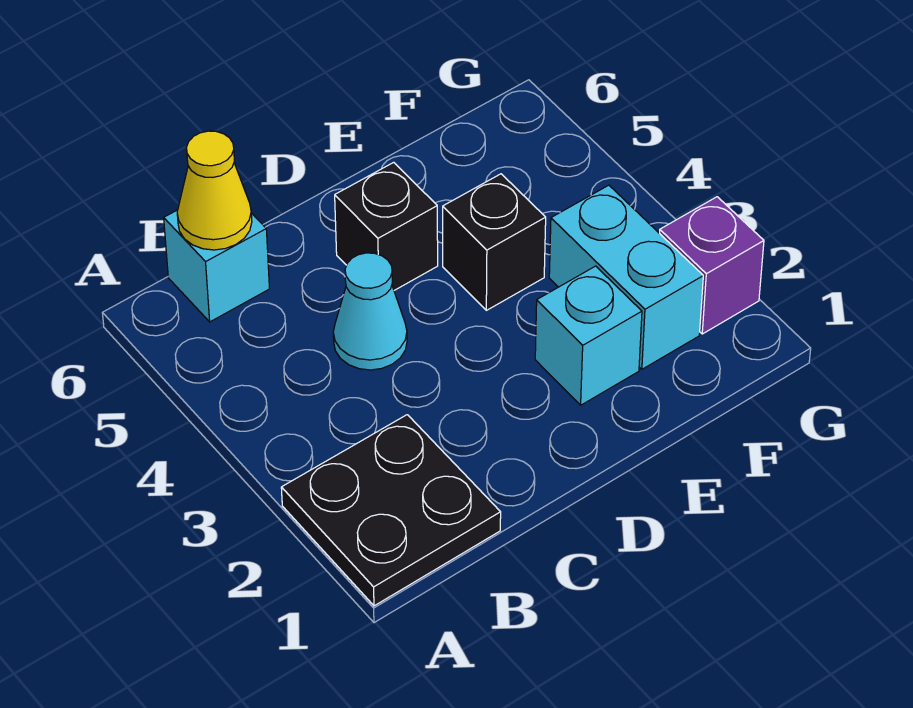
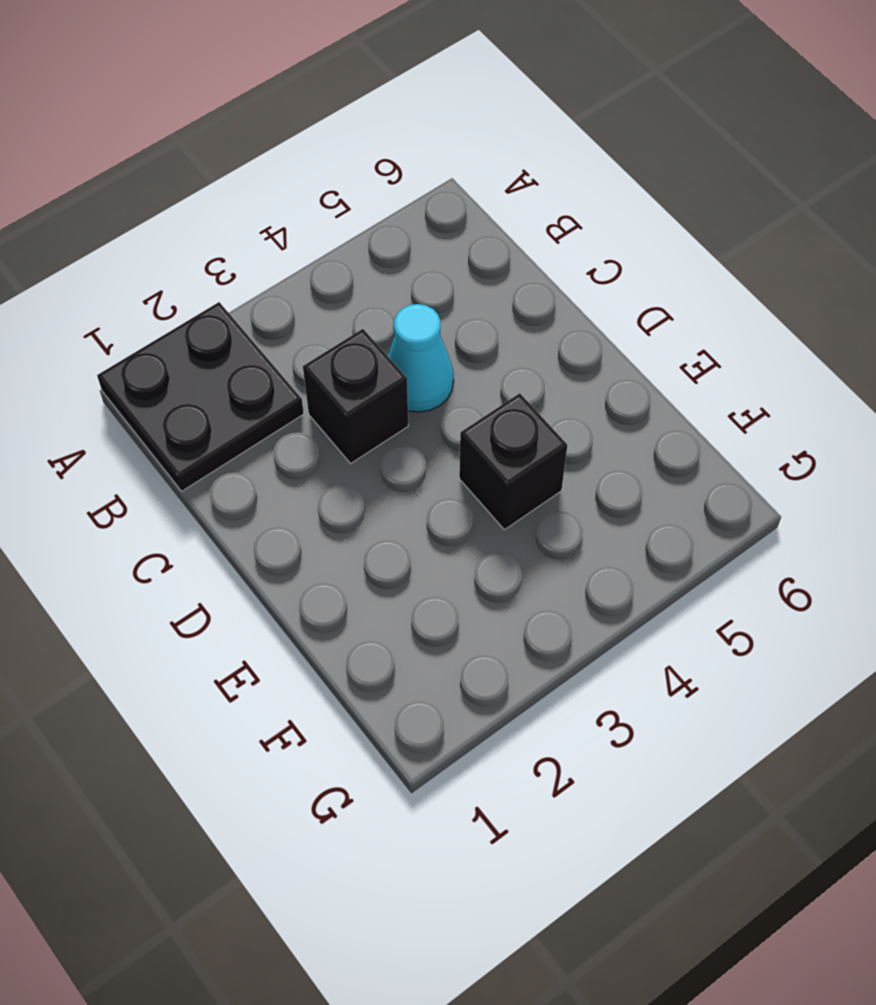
black 1x1 brick [303,329,408,463] -> black 1x1 brick moved to [335,162,438,290]
none -> cyan 1x1 brick [164,210,269,322]
none -> cyan 1x1 brick [535,266,642,405]

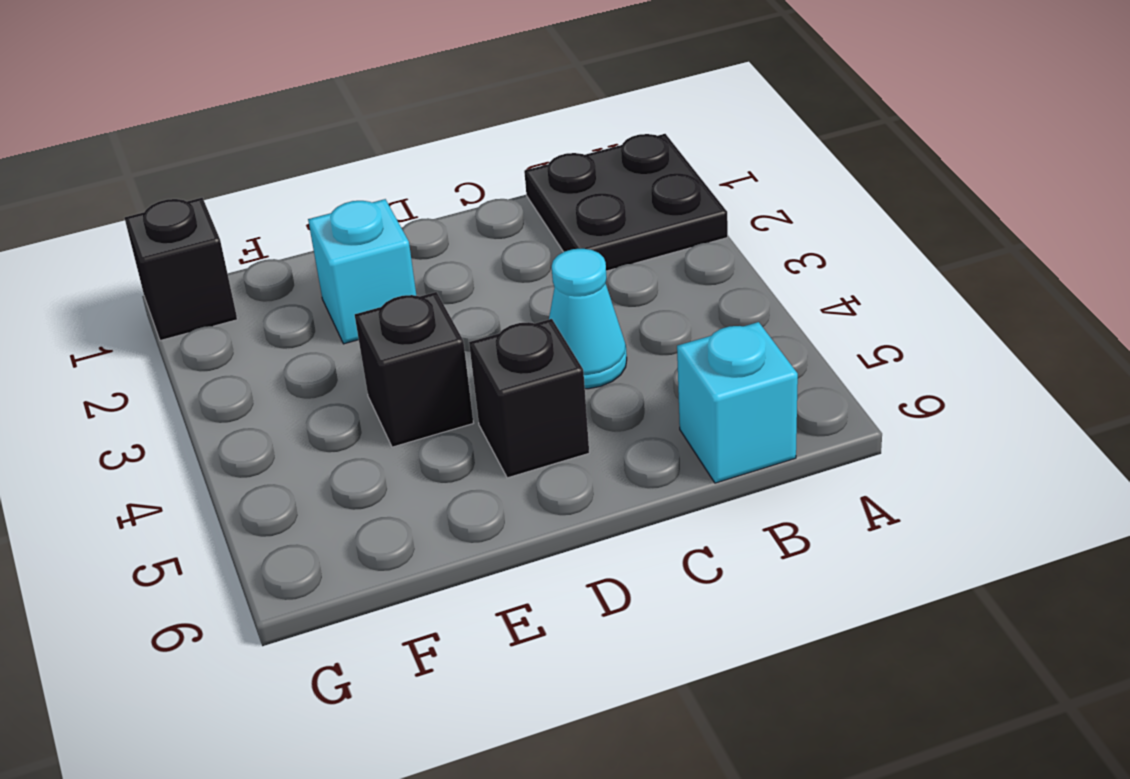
black 1x1 brick [125,198,237,341] -> none
none -> cyan 1x2 brick [549,185,703,369]
none -> purple 1x1 brick [660,197,764,334]

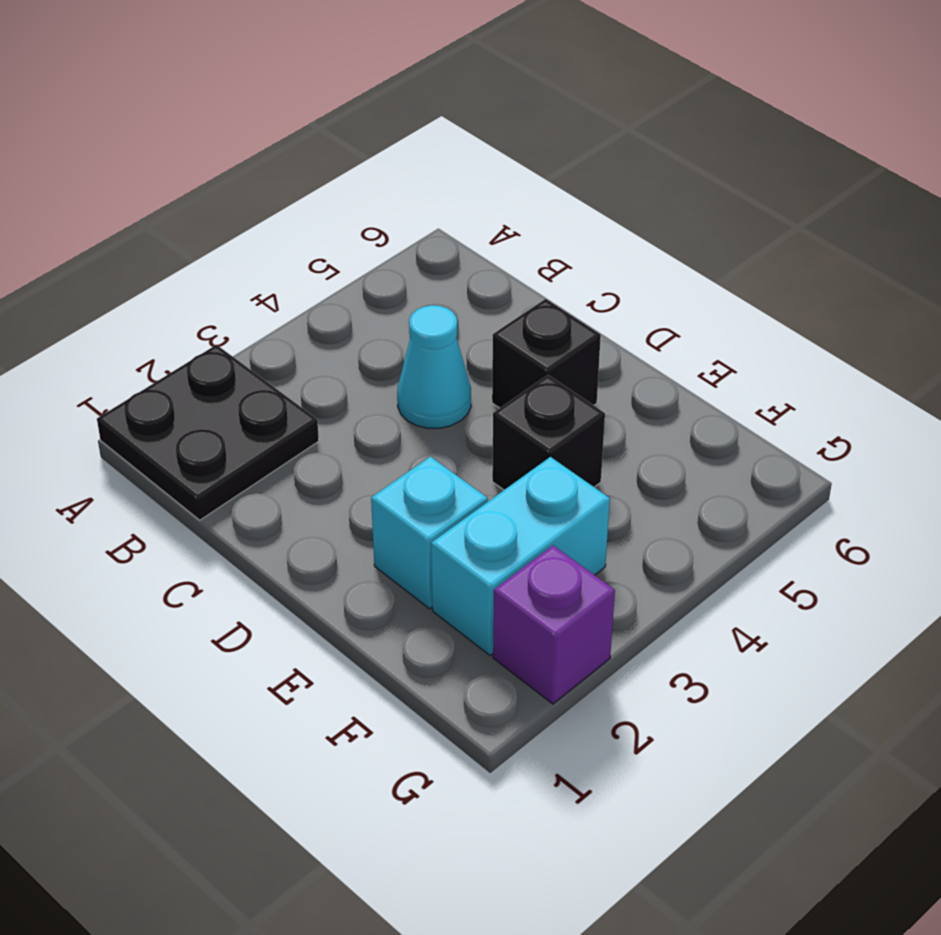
none -> cyan 1x1 brick [164,210,269,322]
none -> yellow 1x1 cone [177,131,252,250]

